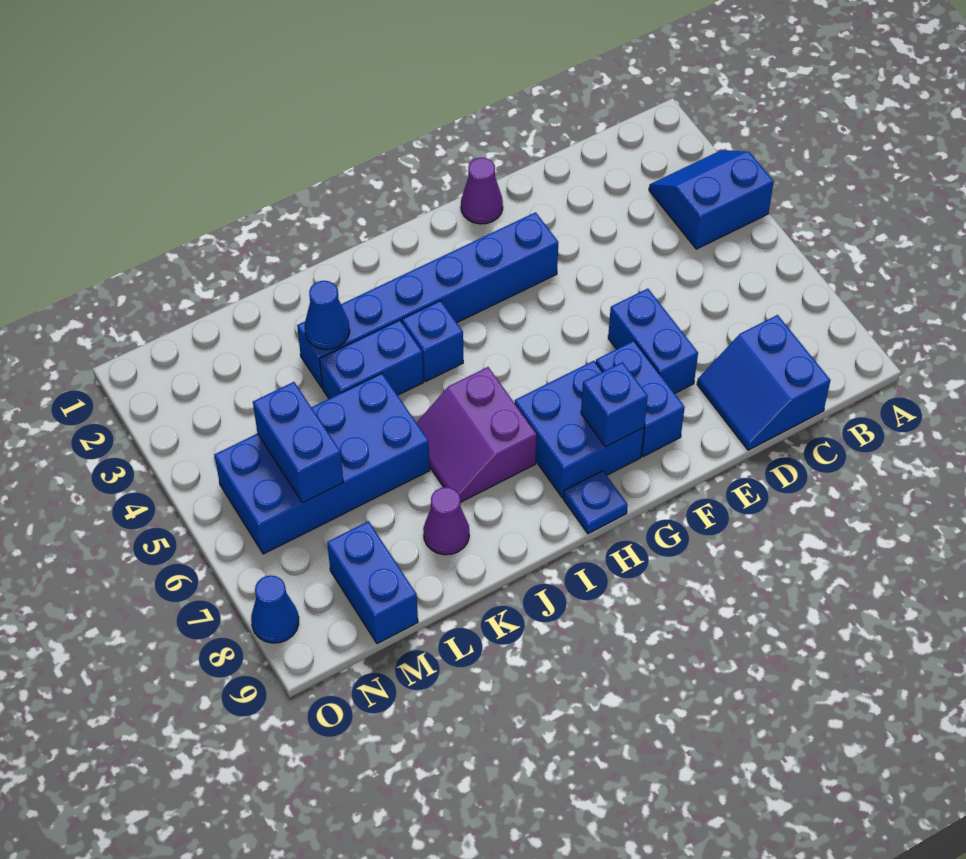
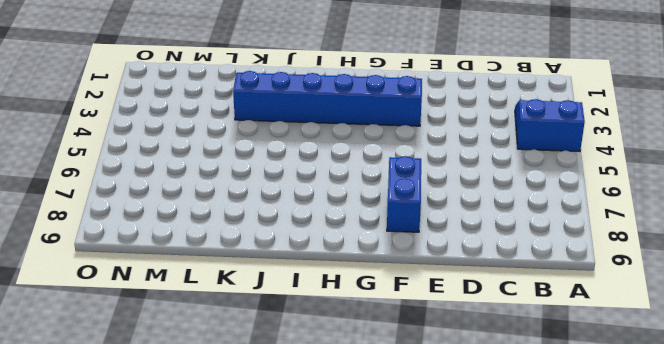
none -> blue 2x2 slope [697,315,831,450]
none -> blue 1x2 brick [608,289,698,393]
none -> purple 1x1 cone [461,158,503,224]

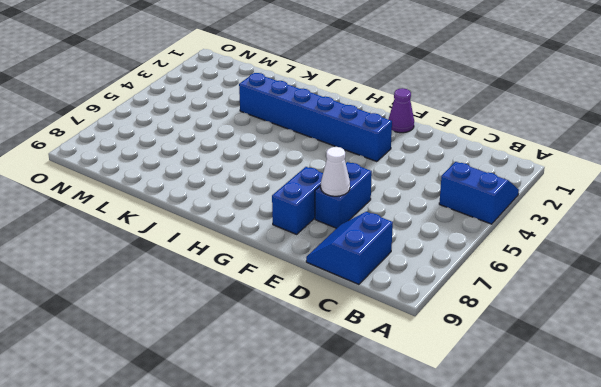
white 1x1 cone [321,147,350,196] -> none
none -> blue 2x2 brick [515,361,644,498]
none -> blue 1x1 plate [564,471,628,534]
none -> blue 1x1 brick [402,301,463,382]

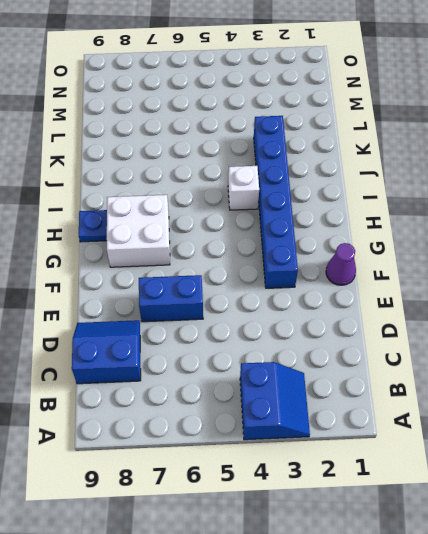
white 2x2 brick [107,195,170,267] -> blue 2x2 brick [515,361,644,498]
white 1x1 brick [228,166,259,210] -> blue 1x1 brick [402,301,463,382]
none -> blue 1x2 brick [596,341,685,457]
none -> purple 2x2 slope [417,367,537,502]
none -> blue 1x2 brick [320,320,423,399]

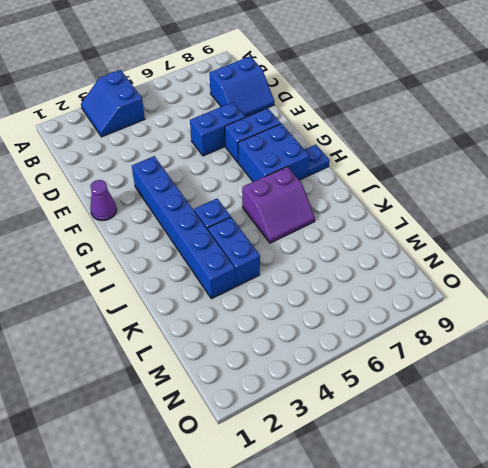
none -> blue 2x4 brick [215,373,430,554]
none -> purple 1x1 cone [423,487,469,555]
none -> blue 1x2 brick [327,521,418,644]

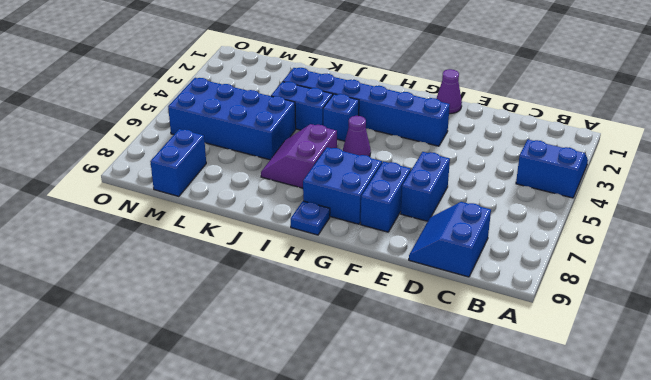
purple 1x1 cone [343,116,371,157] -> purple 1x1 cone moved to [423,487,469,555]
none -> blue 1x1 cone [251,576,299,643]
none -> blue 1x1 brick [581,362,648,447]
none -> blue 1x1 cone [305,281,350,349]

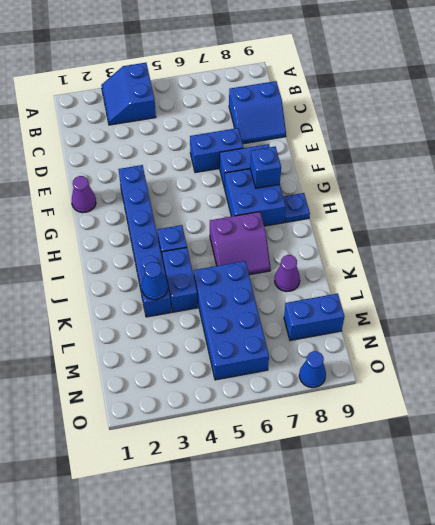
none -> blue 1x2 brick [253,382,343,503]

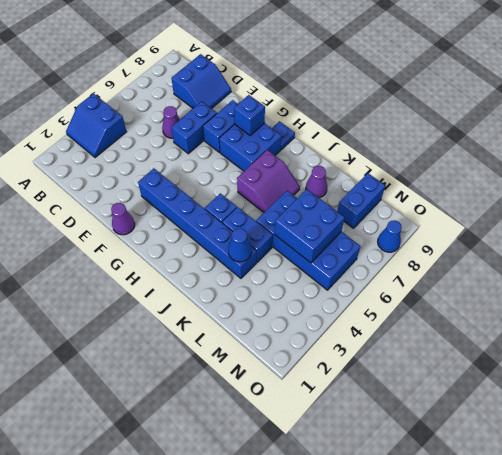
purple 1x1 cone [162,106,180,138] -> none
blue 2x2 brick [274,189,345,263] -> blue 1x2 brick [253,382,343,503]

